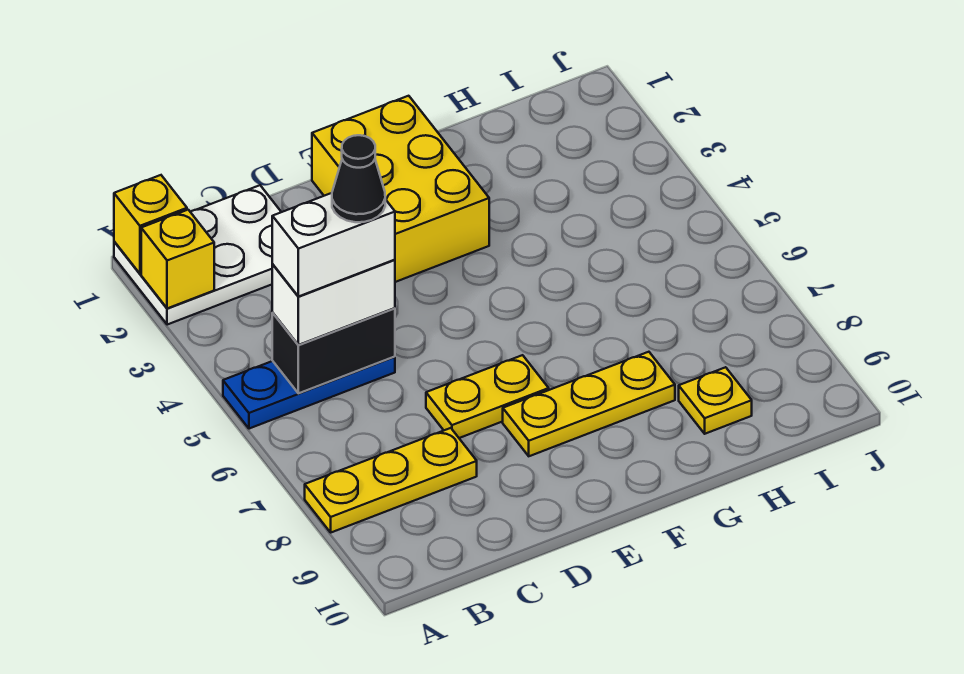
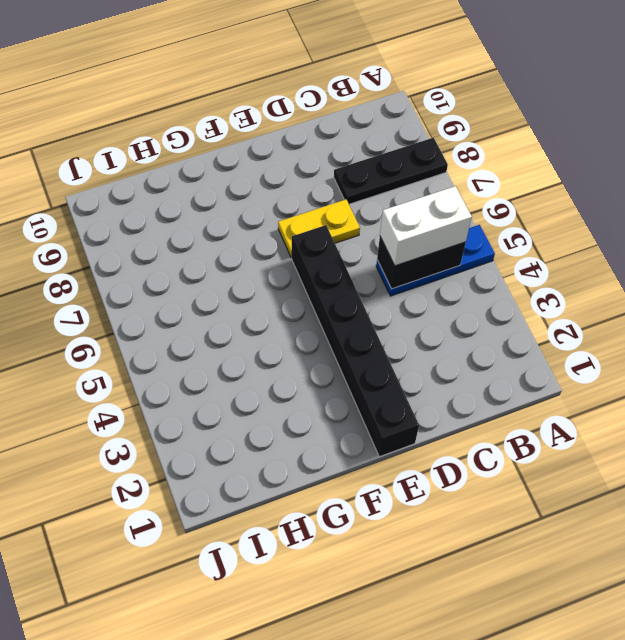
black 1x3 plate [334,138,448,204] -> yellow 1x3 plate [305,428,477,532]
black 1x6 brick [292,225,419,457] -> yellow 2x3 brick [312,96,489,282]
none -> white 2x3 plate [114,185,281,325]
none -> yellow 1x3 plate [503,352,675,456]
none -> yellow 1x1 plate [679,367,752,434]

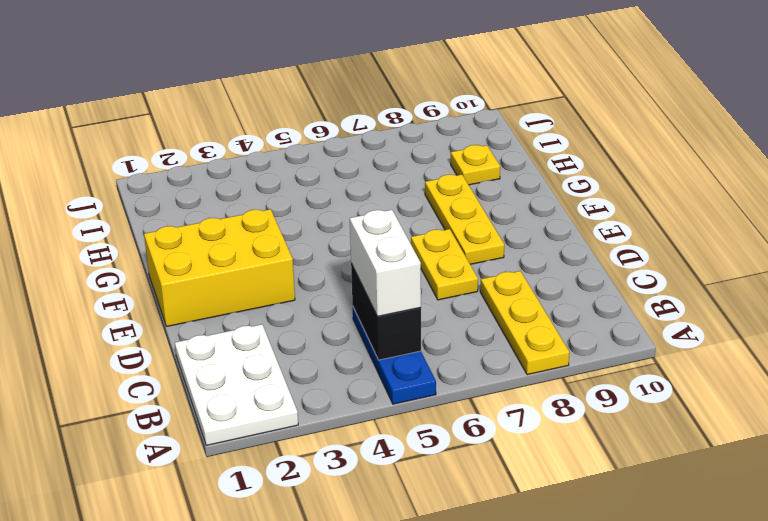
none -> yellow 1x1 brick [114,175,187,274]
none -> yellow 1x1 brick [141,210,214,308]
none -> white 1x2 brick [272,193,395,297]

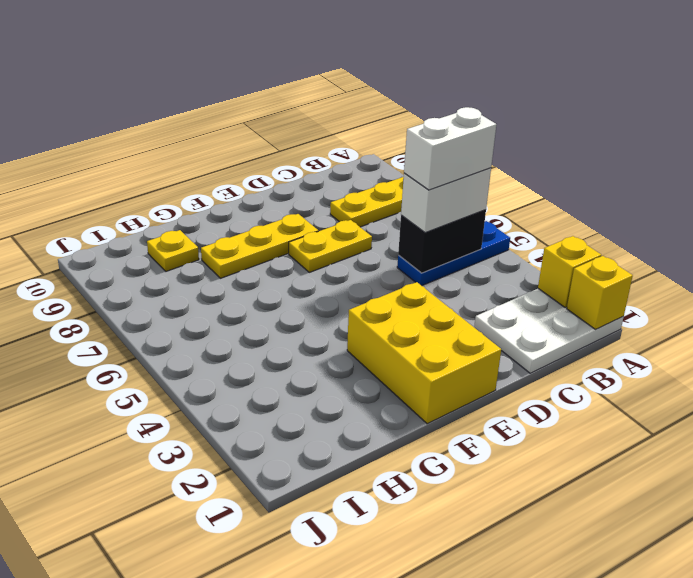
none -> black 1x1 cone [332,135,385,222]

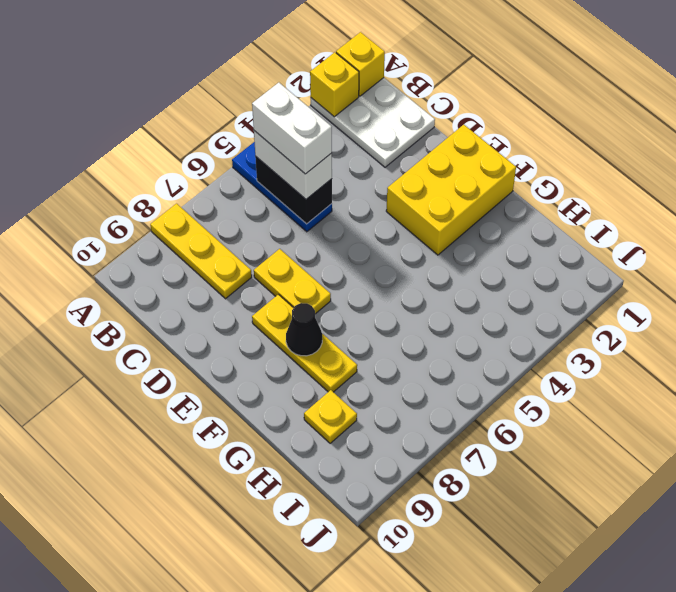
black 1x1 cone [286,303,322,356] -> black 1x1 cone moved to [332,135,385,222]

